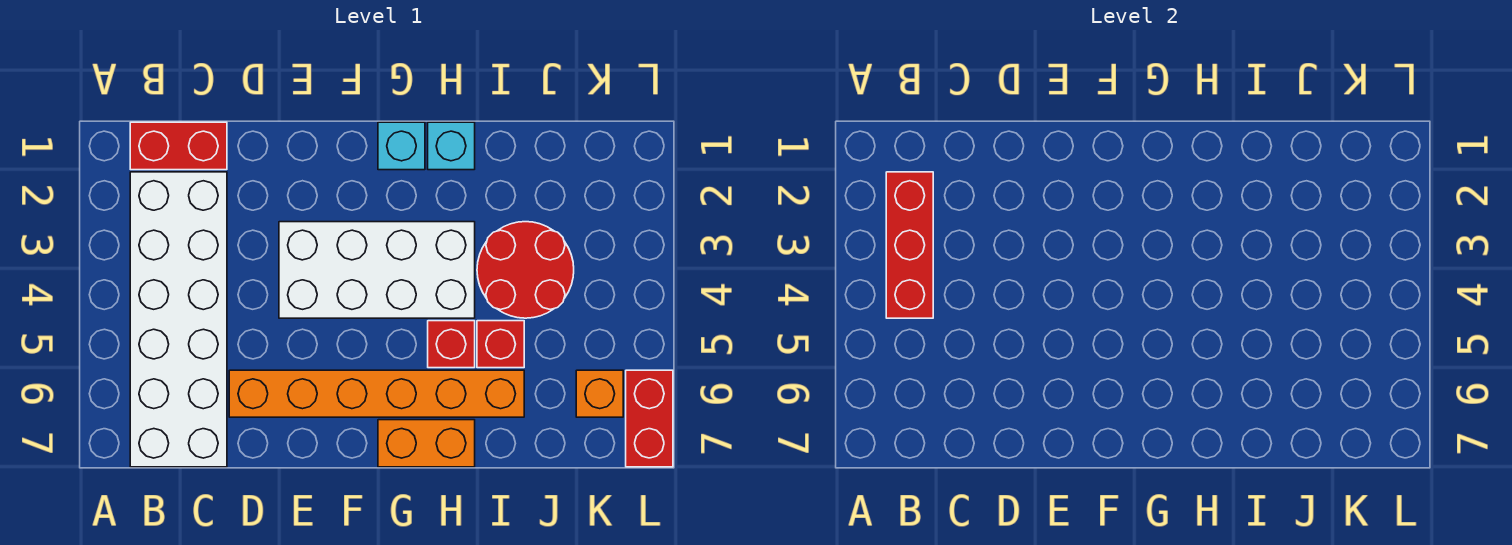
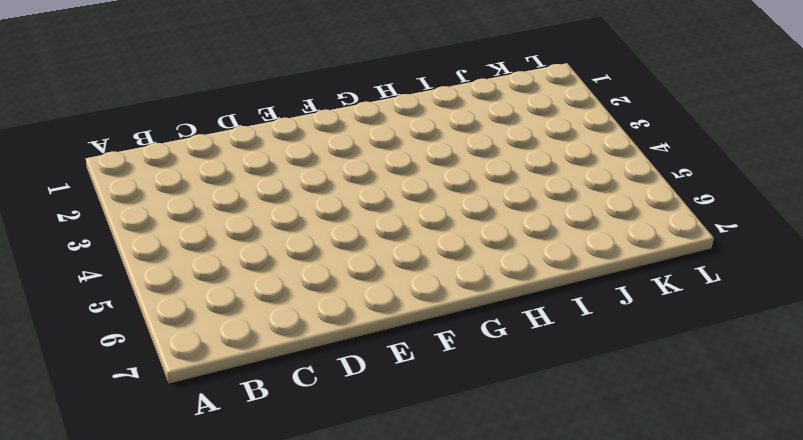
none -> red 1x2 brick [130,122,227,170]
none -> white 2x6 brick [130,172,227,467]
none -> orange 1x6 brick [229,370,524,417]

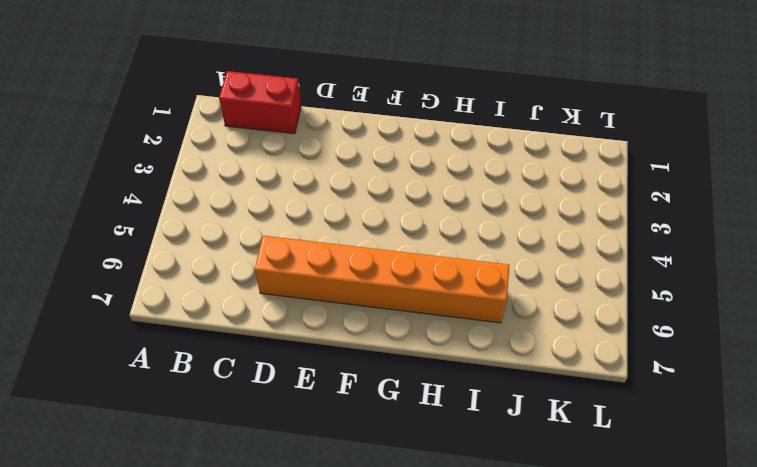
none -> white 2x6 brick [130,172,227,467]
none -> white 2x4 brick [279,222,475,318]
none -> cyan 1x1 brick [378,122,425,170]

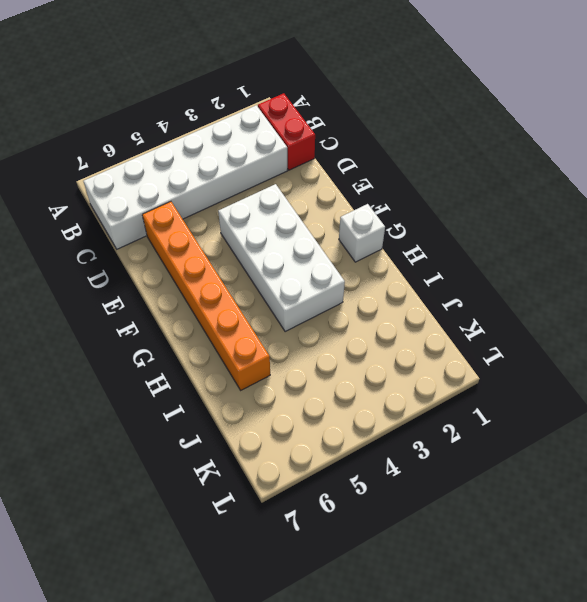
white 1x1 brick [339,204,385,262] -> cyan 1x1 brick [378,122,425,170]
none -> orange 1x2 brick [378,420,475,467]
none -> cyan 1x1 brick [428,122,475,170]
none -> red 1x1 brick [428,321,475,368]

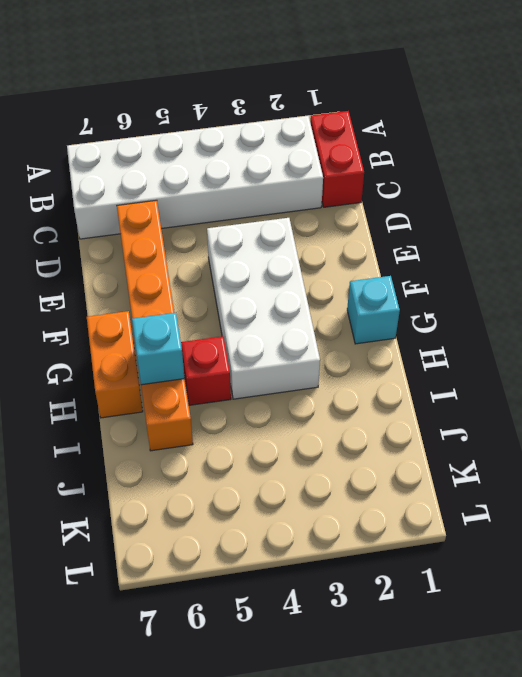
cyan 1x1 brick [132,313,185,385] -> cyan 1x1 brick moved to [428,122,475,170]
none -> red 2x2 round brick [477,222,574,318]
none -> red 1x1 brick [477,321,524,368]
none -> orange 1x1 brick [576,370,623,417]

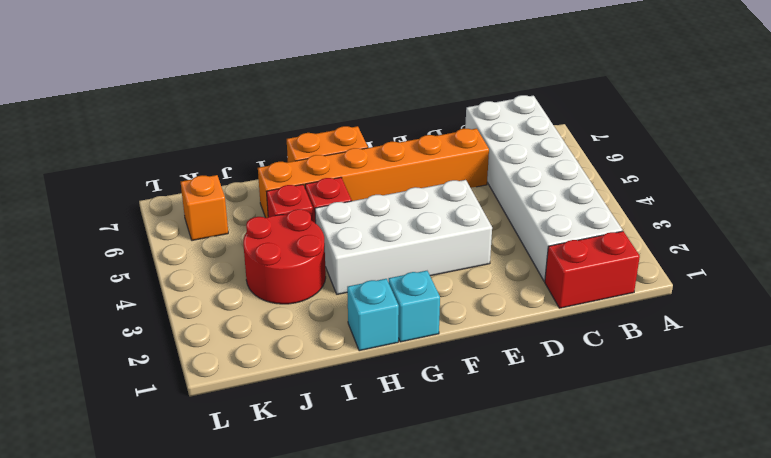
none -> red 1x2 brick [626,370,673,467]
none -> red 1x3 brick [886,172,933,318]

